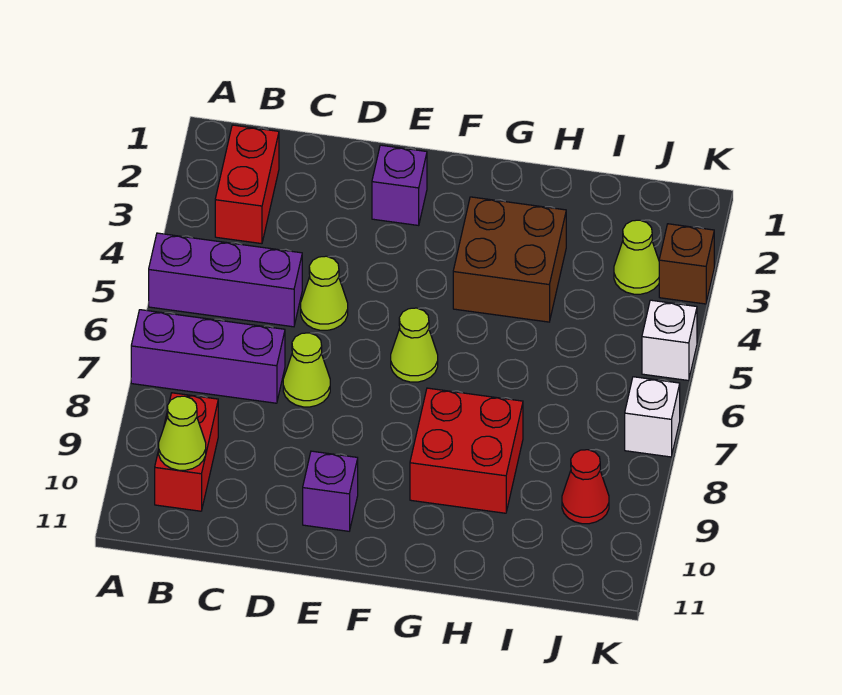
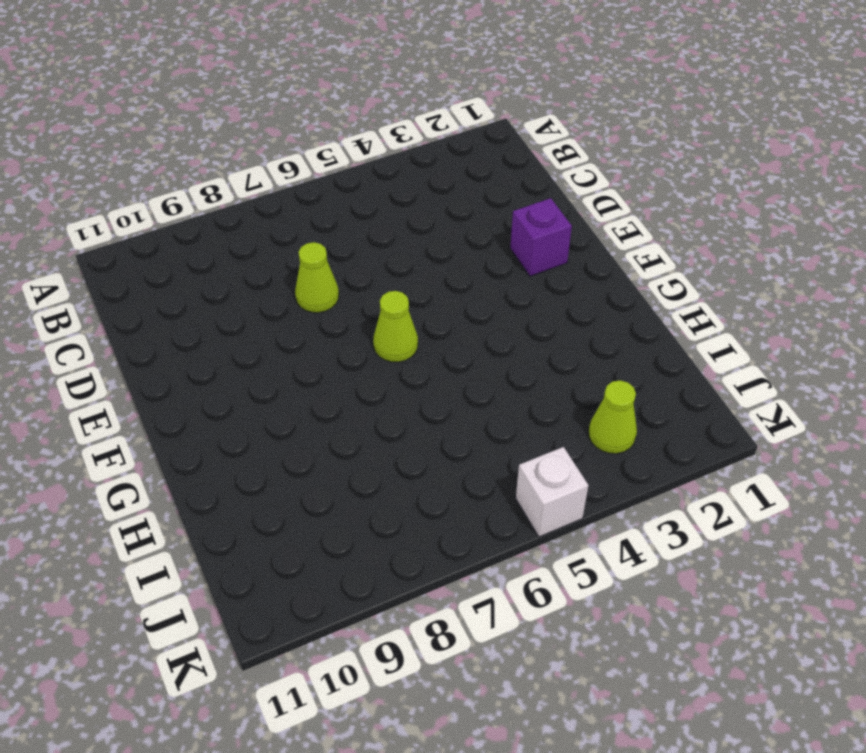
none -> purple 1x3 brick [149,233,302,327]
none -> purple 1x3 brick [131,310,285,403]
none -> red 1x2 brick [215,125,279,244]

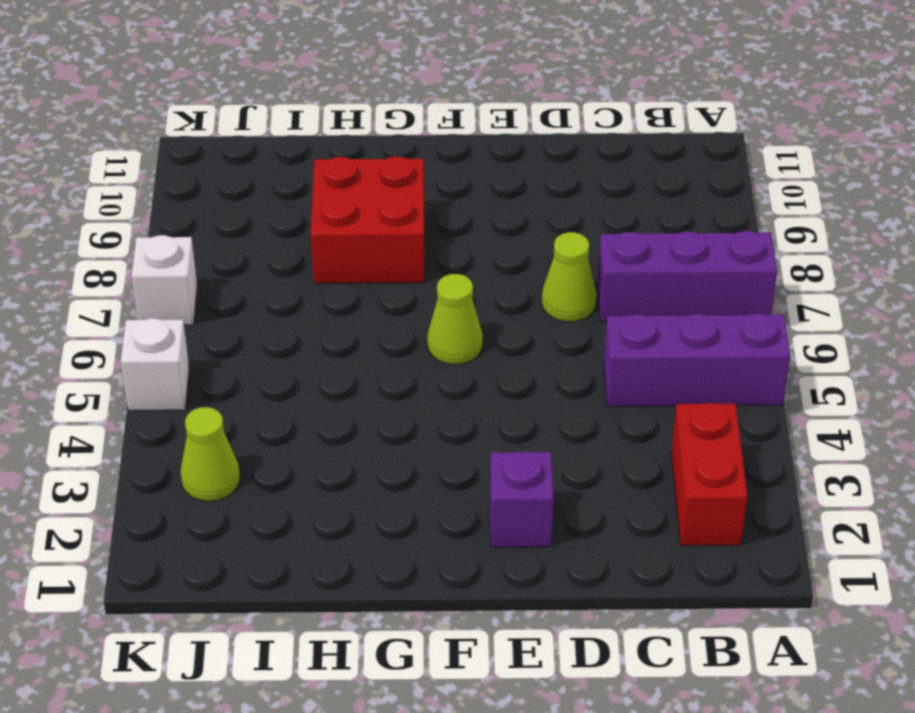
none -> red 1x2 brick [155,393,218,511]
none -> lime 1x1 cone [301,256,348,330]
none -> purple 1x1 brick [303,451,358,531]

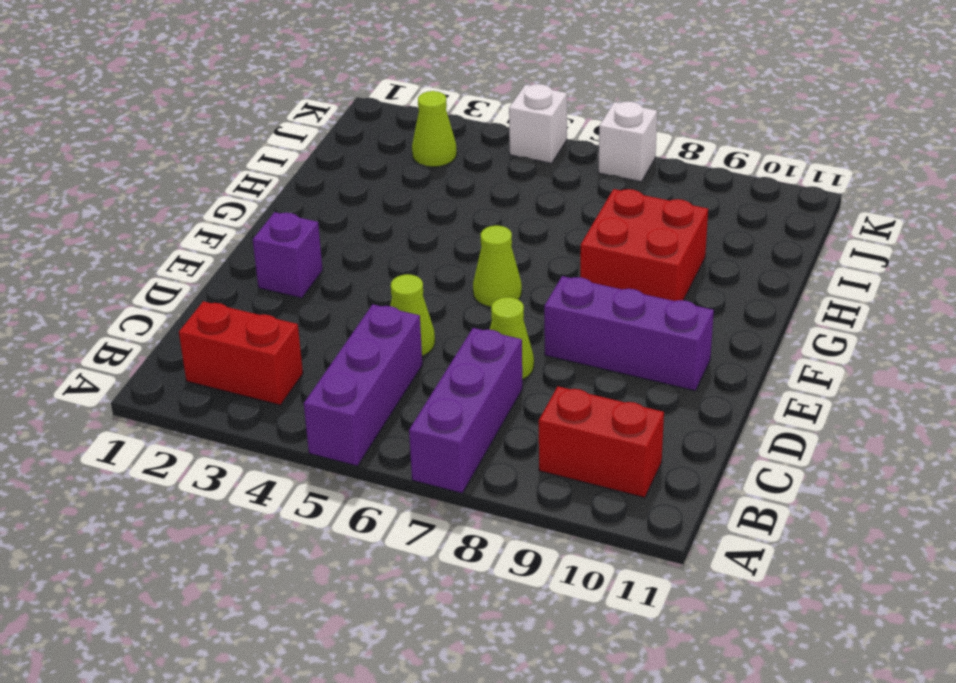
purple 1x3 brick [544,276,714,391] -> purple 1x1 brick [303,451,358,531]
none -> brown 2x2 brick [453,197,566,322]
none -> red 1x1 cone [562,450,609,524]
none -> brown 1x1 brick [659,224,714,304]

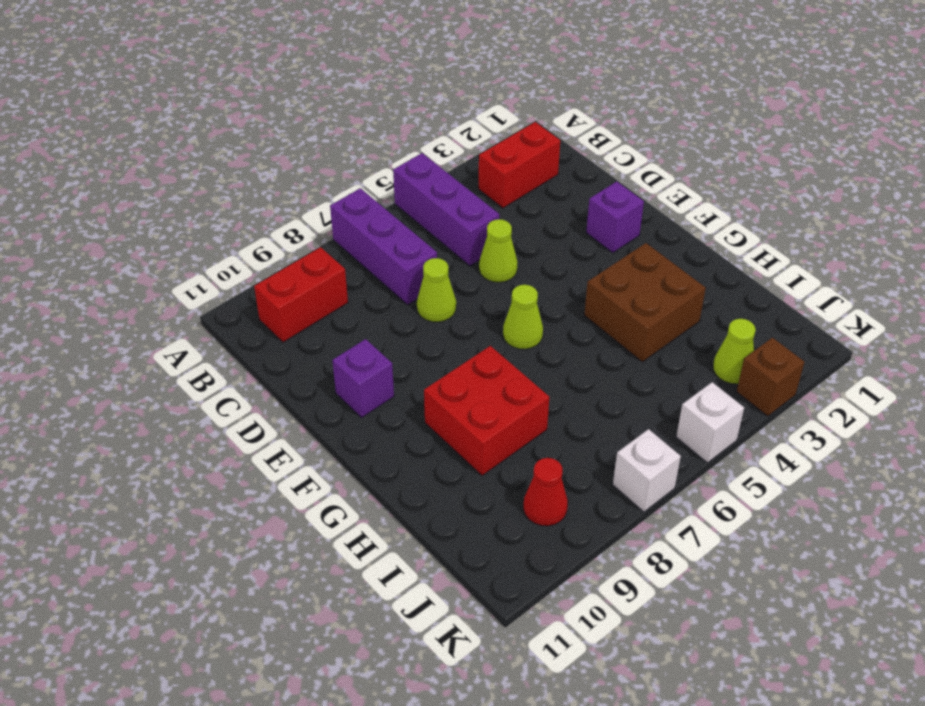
none -> lime 1x1 cone [159,396,206,470]

